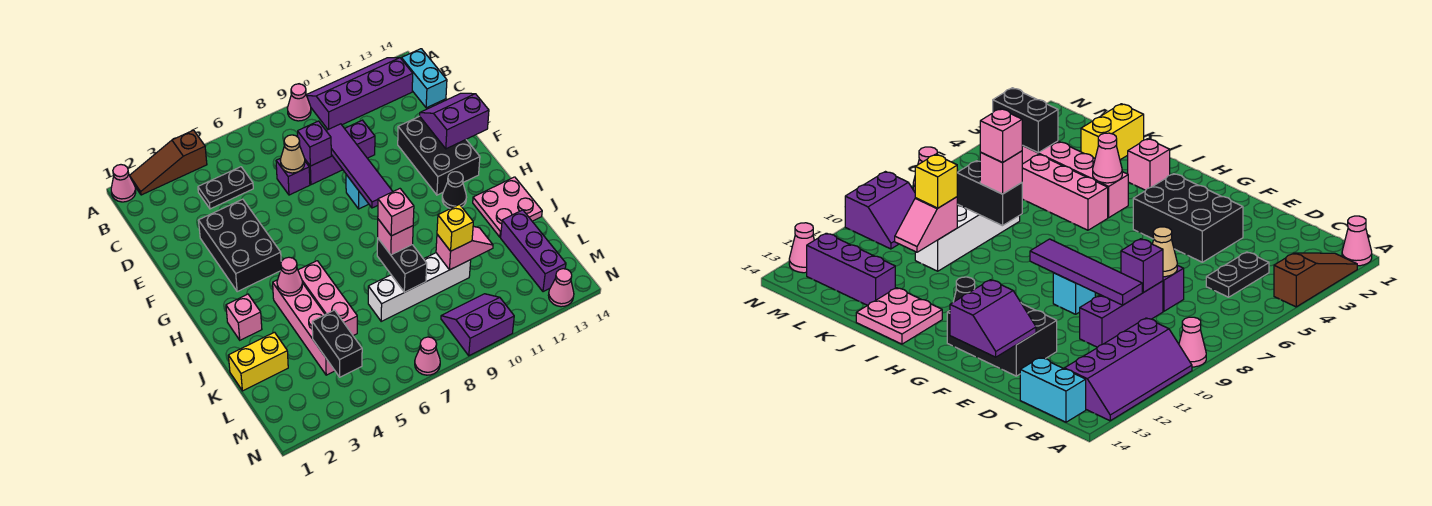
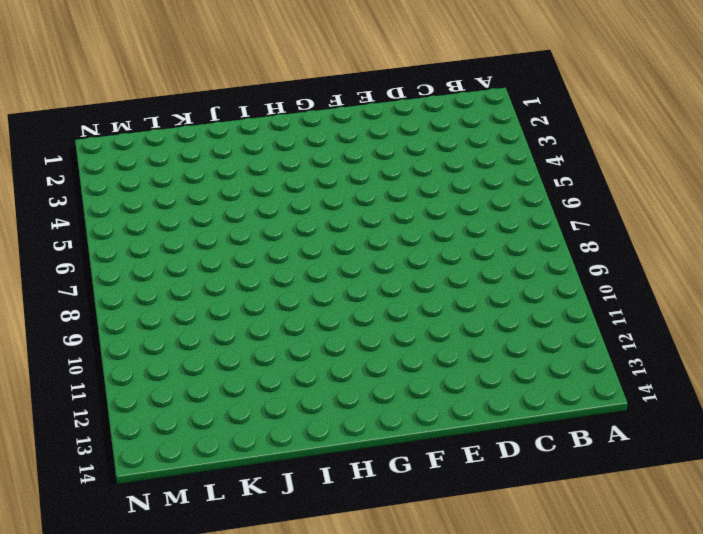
none -> pink 1x1 cone [111,165,136,202]
none -> brown 1x3 slope [130,130,207,195]
none -> pink 1x1 cone [288,84,311,121]
none -> purple 2x4 slope [307,58,413,129]

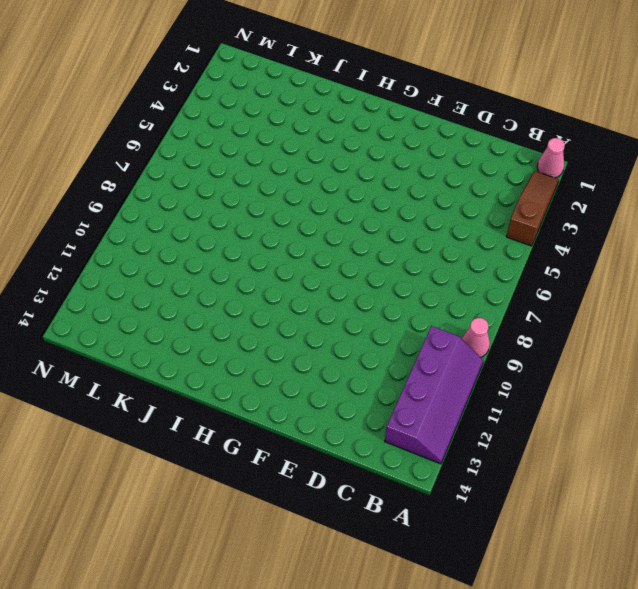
none -> cyan 1x2 brick [401,49,447,108]
none -> black 1x2 plate [198,167,253,209]
none -> purple 1x1 brick [276,158,310,195]
none -> purple 1x3 brick [305,120,375,185]

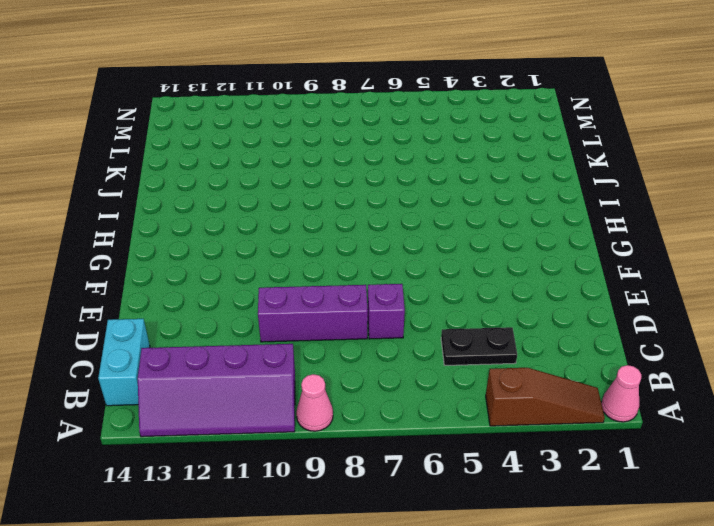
none -> black 2x3 brick [199,199,281,292]
none -> black 2x3 brick [398,116,480,195]
none -> cyan 1x1 brick [346,175,368,209]
none -> black 1x1 cone [442,172,466,208]

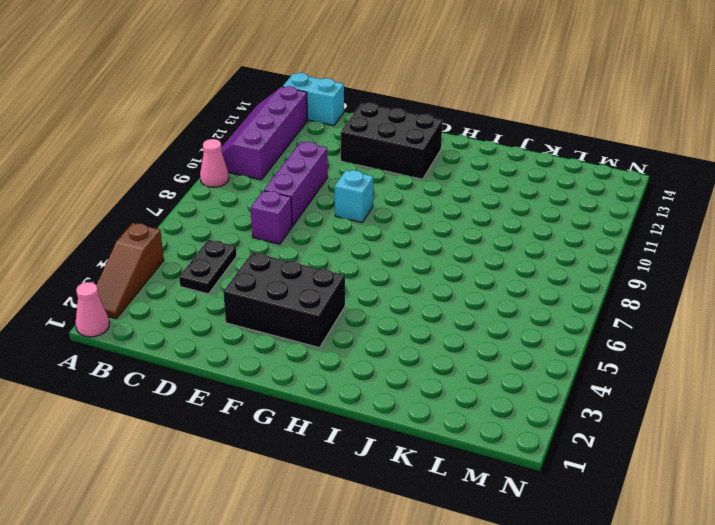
none -> black 1x1 cone [442,172,466,208]
none -> pink 1x1 brick [226,294,262,340]
none -> pink 1x4 brick [273,280,335,375]
none -> pink 1x3 brick [298,261,357,336]

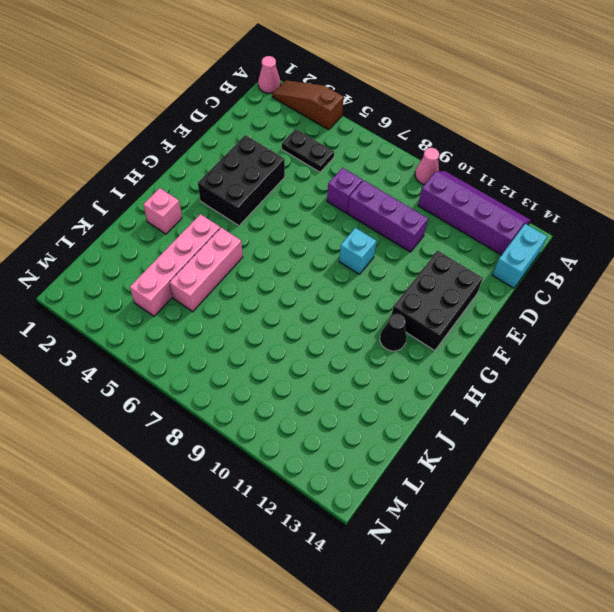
none -> pink 2x2 plate [473,177,542,237]
none -> yellow 1x2 brick [228,332,288,391]
none -> white 1x4 brick [368,253,471,321]
none -> purple 1x3 brick [501,210,566,292]

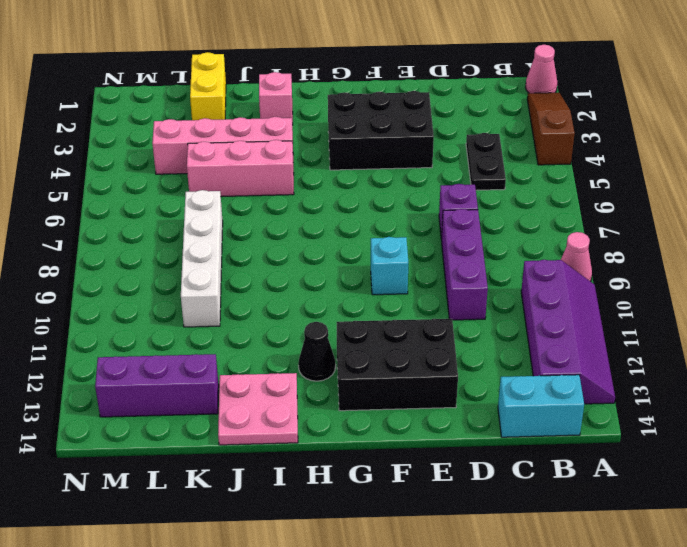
none -> purple 2x2 slope [441,294,514,356]
none -> pink 1x1 cone [415,337,440,375]
none -> pink 1x1 cone [548,269,574,307]
none -> tan 1x1 cone [280,135,305,173]

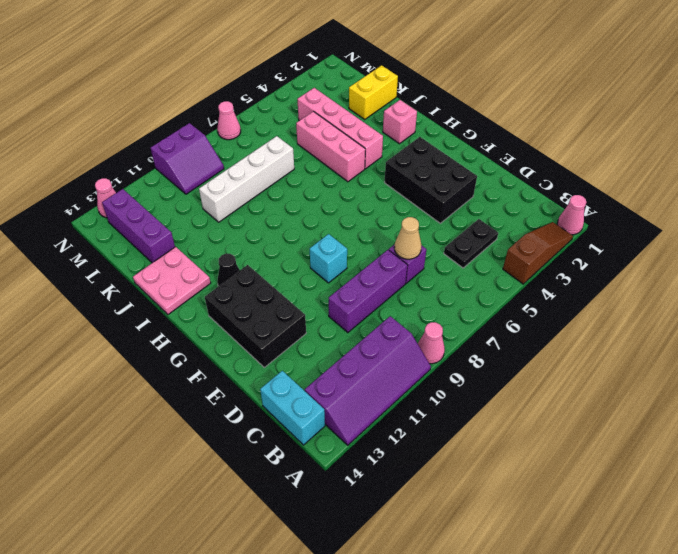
none -> purple 1x1 brick [298,121,331,166]
none -> purple 1x4 tile [326,124,393,208]
none -> purple 2x2 slope [420,93,489,149]
none -> pink 1x1 cone [277,257,302,296]

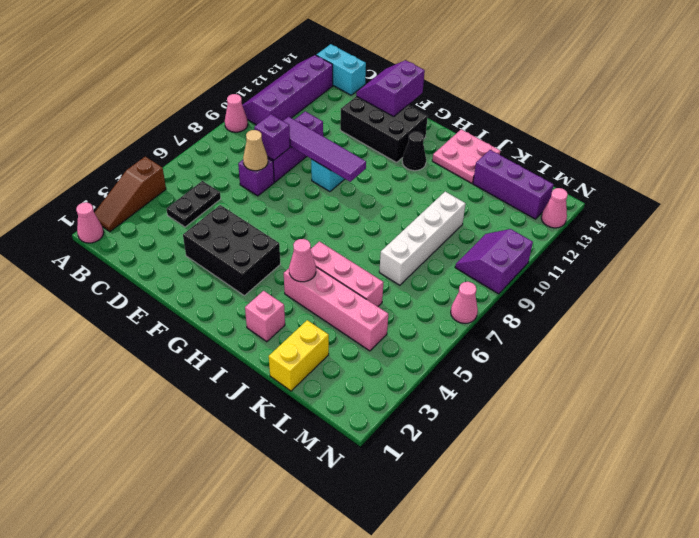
none -> black 1x2 brick [377,239,427,292]
none -> pink 1x2 slope [436,226,493,270]
none -> black 1x2 brick [312,310,362,377]
none -> pink 1x1 brick [378,219,413,255]

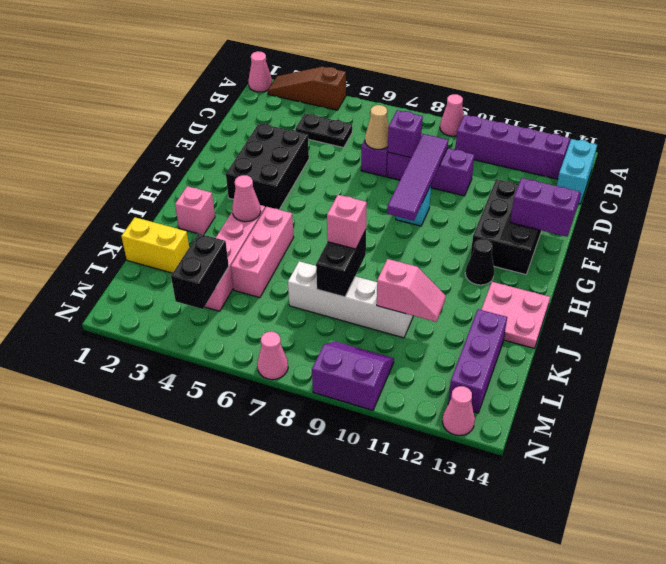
none -> yellow 1x1 brick [437,204,473,251]
none -> pink 1x1 brick [378,189,414,236]

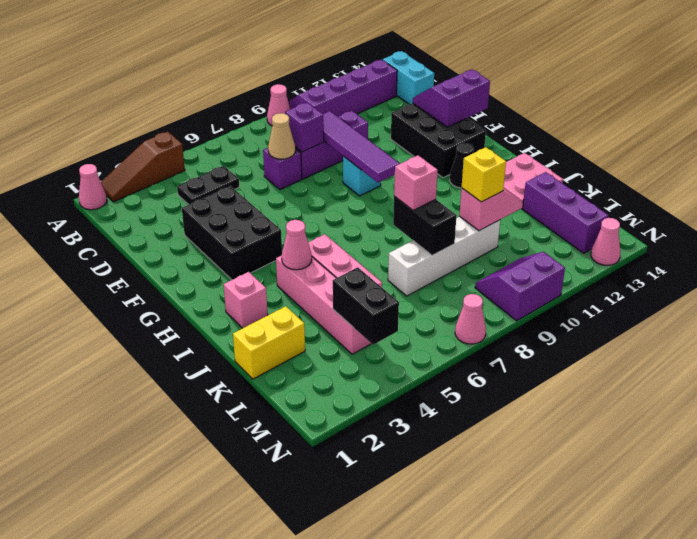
none -> pink 1x1 brick [378,189,414,236]

